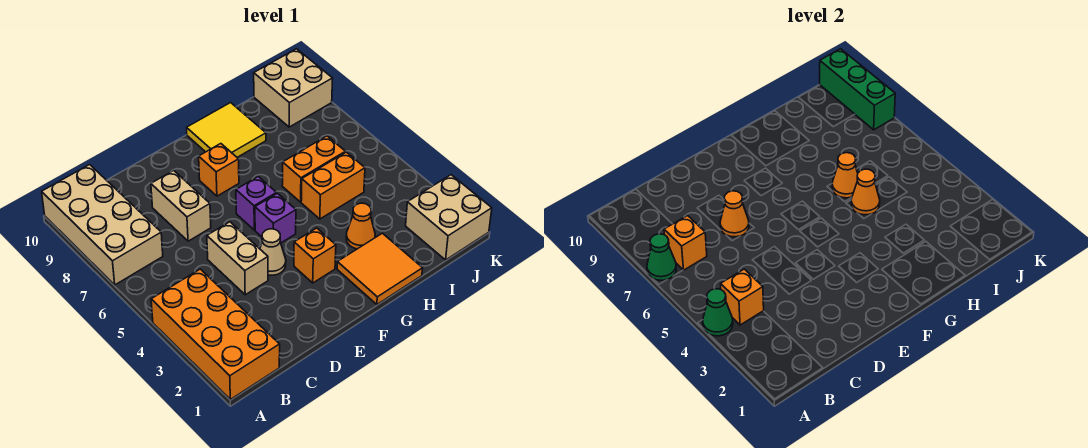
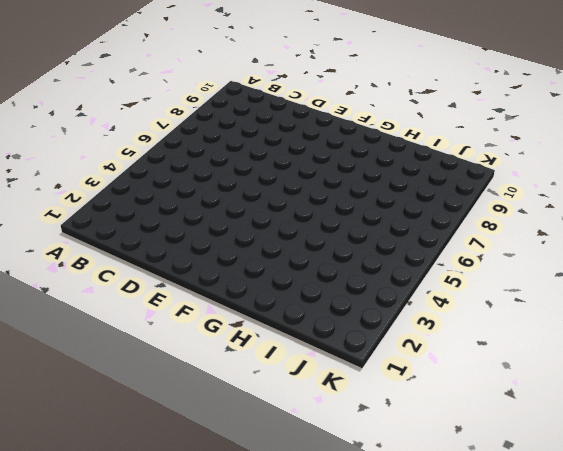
none -> orange 2x4 brick [151,269,280,399]
none -> tan 2x4 brick [42,165,163,285]
none -> tan 1x2 brick [207,222,268,295]

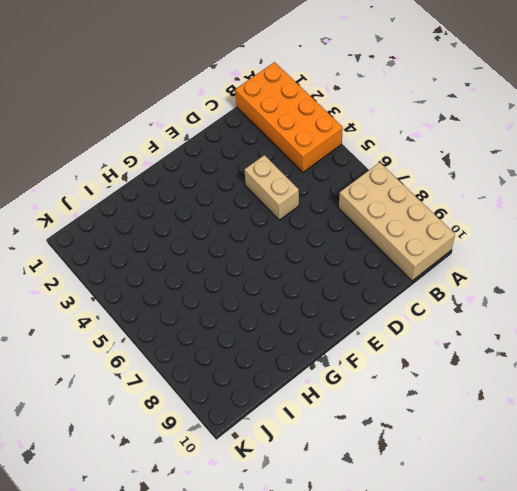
none -> tan 1x2 brick [151,170,211,241]
none -> tan 1x1 cone [260,229,286,275]
none -> orange 1x1 brick [294,228,336,283]

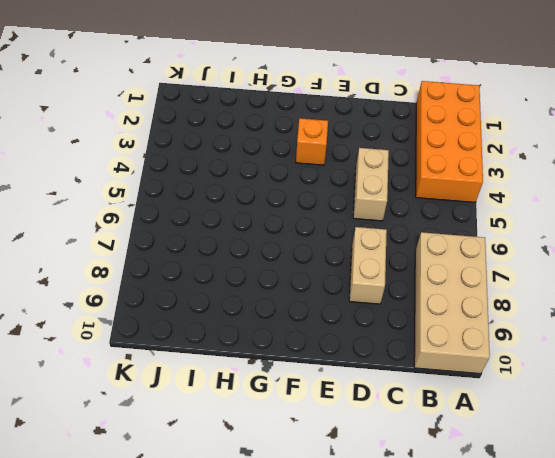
none -> tan 1x1 cone [260,229,286,275]
none -> purple 1x1 brick [255,193,296,243]
none -> purple 1x1 brick [236,177,277,230]

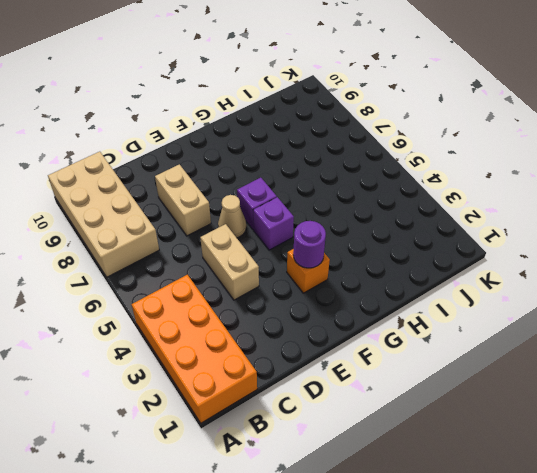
tan 1x1 cone [218,195,246,238] -> tan 1x1 cone moved to [260,229,286,275]
purple 1x1 round brick [293,221,326,268] -> none
none -> orange 1x1 brick [199,144,239,196]
none -> orange 2x2 tile [337,233,423,304]
none -> yellow 2x2 tile [187,103,266,157]

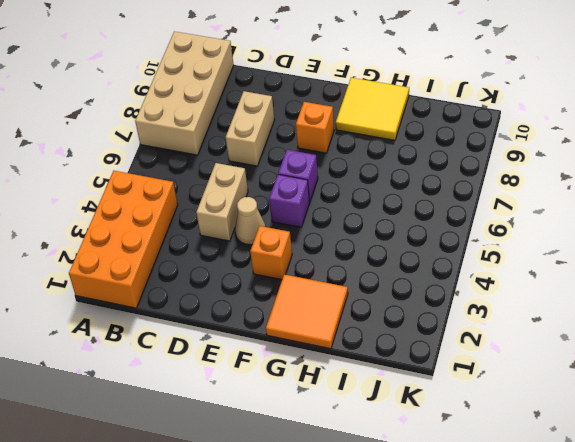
none -> orange 1x1 cone [346,203,375,249]
none -> orange 1x2 brick [301,152,365,219]
none -> orange 1x2 brick [282,136,345,202]

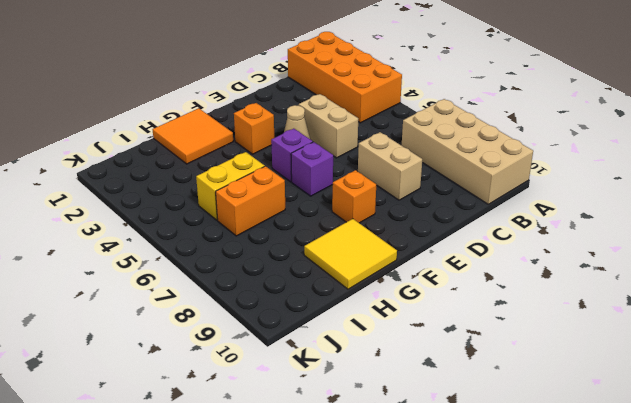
yellow 1x2 brick [196,152,265,220] -> orange 1x2 brick [301,152,365,219]
none -> orange 1x1 cone [346,203,375,249]
none -> tan 2x2 brick [406,175,492,260]
none -> tan 2x2 brick [254,49,333,127]

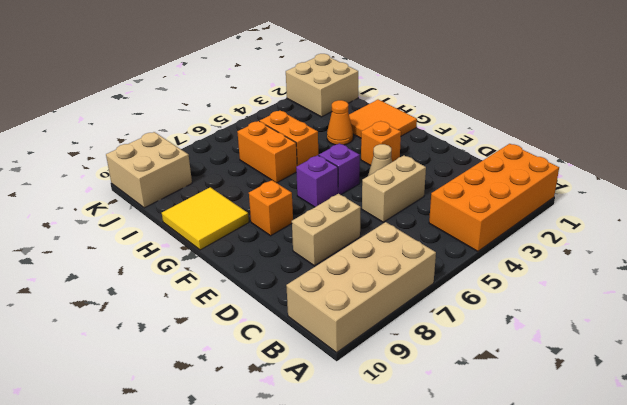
none -> green 1x1 cone [703,289,733,336]
none -> green 1x1 cone [647,234,676,280]
none -> orange 1x1 brick [721,269,764,325]

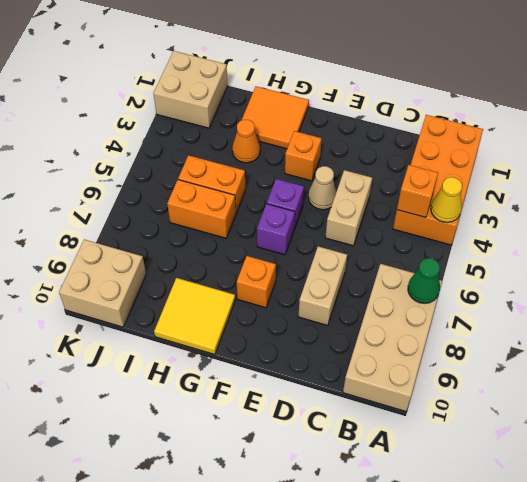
yellow 1x1 cone [431,177,462,222] -> green 1x1 cone [703,289,733,336]
none -> orange 1x1 brick [664,216,707,270]
none -> orange 1x1 cone [720,191,749,237]
none -> orange 1x1 cone [851,169,880,215]

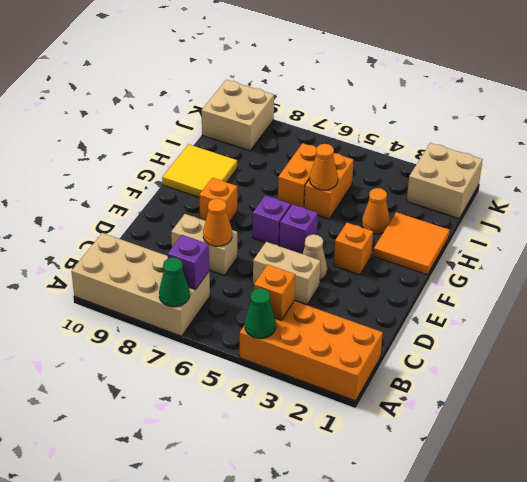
purple 1x1 brick [168,235,209,290] -> orange 1x1 brick [664,216,707,270]
none -> orange 1x1 cone [832,153,858,198]
none -> green 1x3 brick [820,49,895,130]

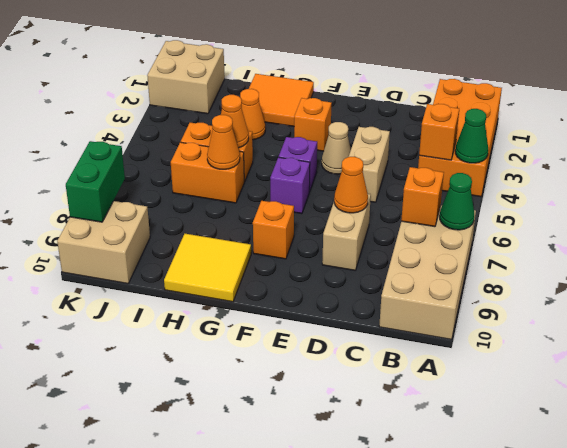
green 1x2 brick [66,141,125,222] -> green 1x3 brick [820,49,895,130]

